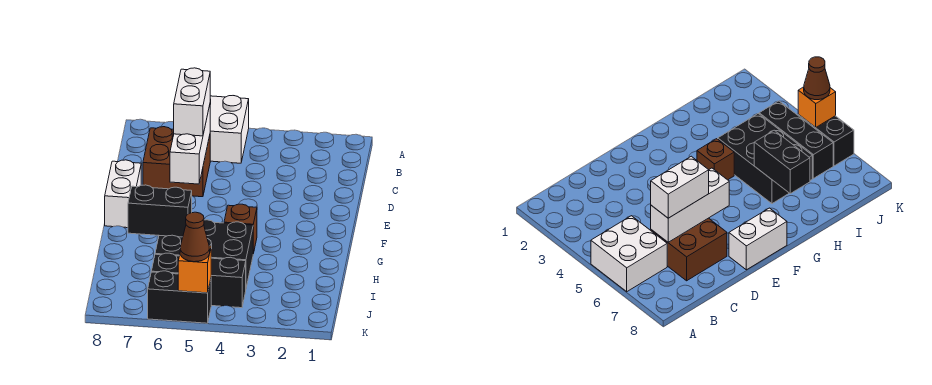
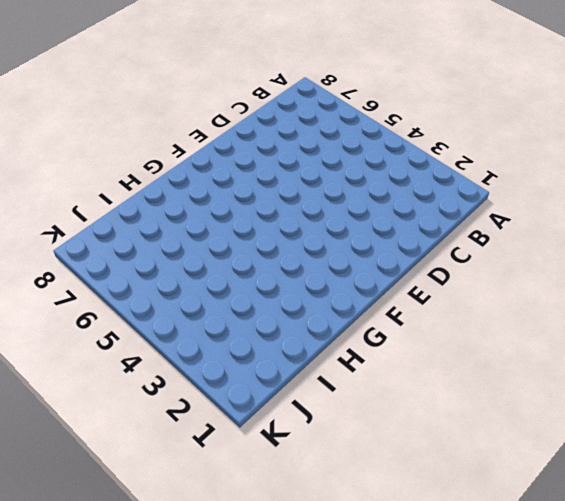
none -> white 2x2 brick [210,96,249,163]
none -> brown 2x2 brick [143,127,210,197]
none -> white 1x2 brick [105,160,141,228]

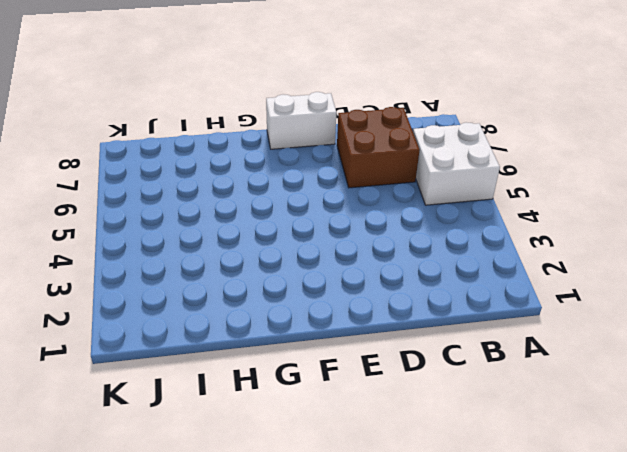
none -> brown 1x1 brick [224,204,257,254]
none -> black 2x3 brick [155,220,253,287]
none -> black 1x3 brick [151,253,246,308]

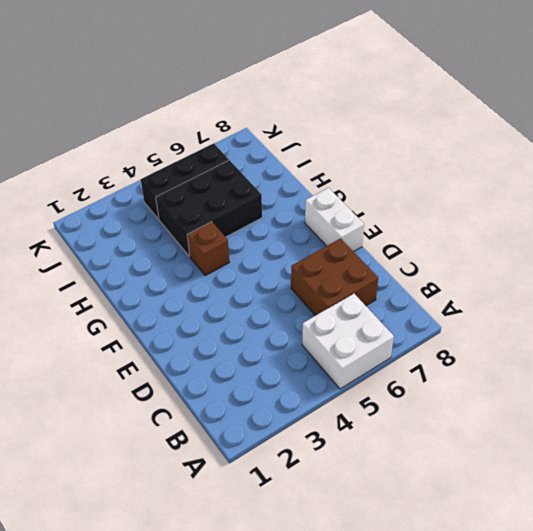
none -> black 1x2 brick [148,271,211,323]
none -> white 1x3 brick [170,105,210,184]
none -> black 1x2 brick [128,185,192,237]

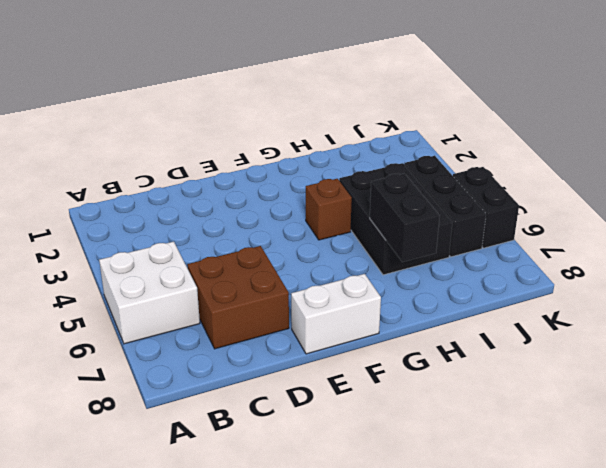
none -> white 1x3 brick [170,105,210,184]
none -> orange 1x1 brick [178,246,211,293]
none -> white 1x2 brick [174,68,210,136]

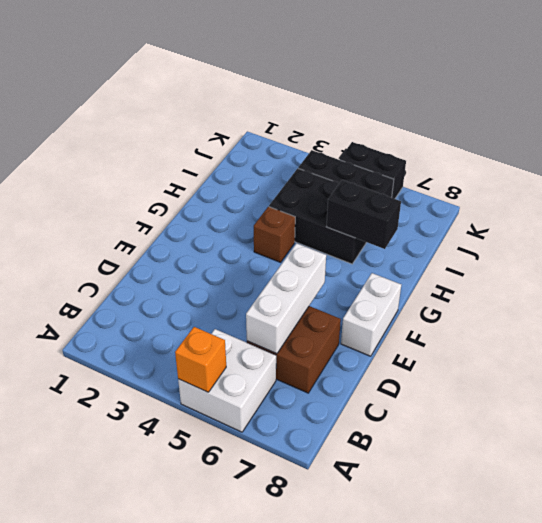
orange 1x1 brick [175,327,226,392] -> orange 1x1 brick moved to [178,246,211,293]
none -> white 1x2 brick [174,68,210,136]
none -> brown 1x1 cone [180,212,210,262]

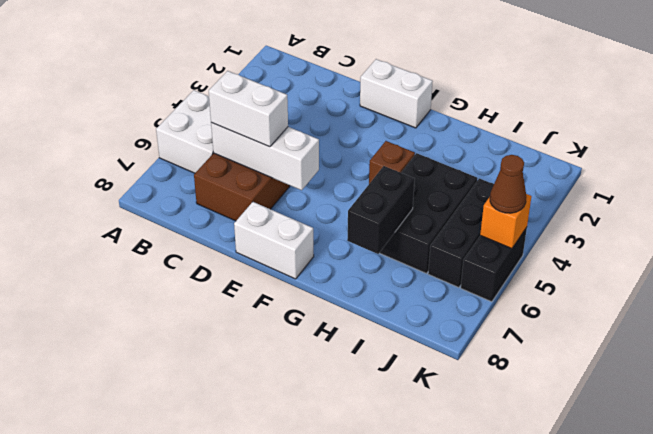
white 1x2 brick [360,59,433,128] -> none

